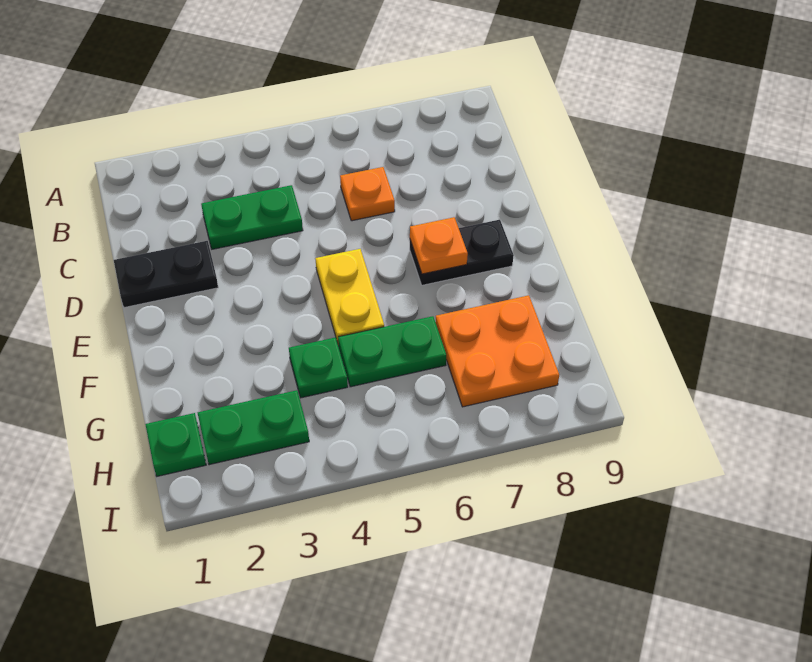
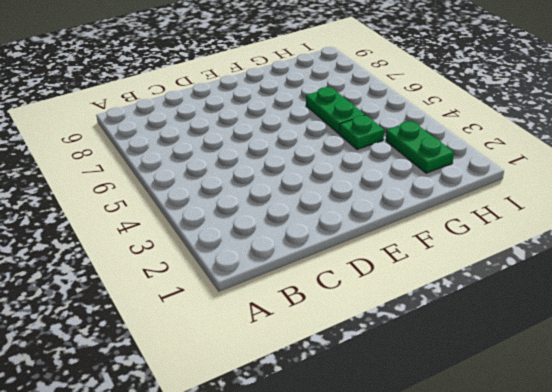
none -> green 1x2 plate [201,185,303,249]
none -> orange 1x1 plate [340,167,395,221]

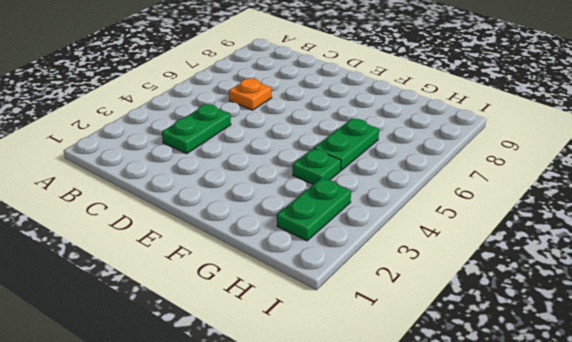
none -> black 1x2 plate [114,241,218,308]
none -> yellow 1x2 plate [315,249,384,345]

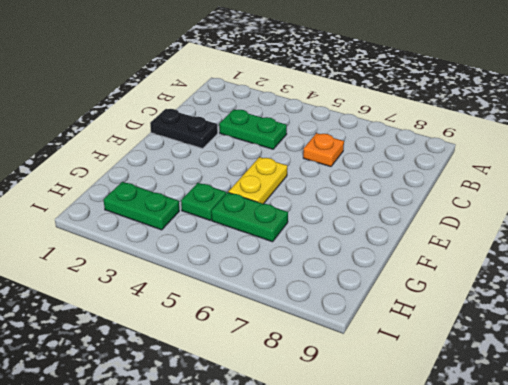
none -> black 1x2 plate [410,220,514,285]
none -> orange 2x2 plate [436,295,559,407]

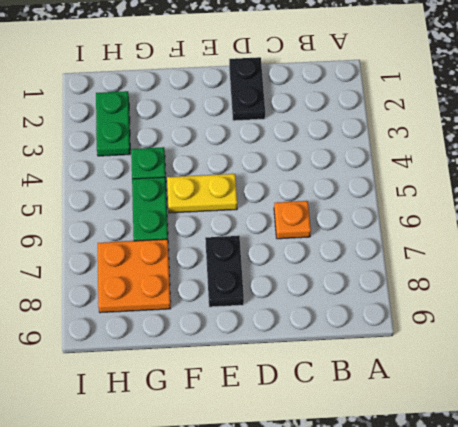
none -> green 1x2 plate [201,185,303,249]
none -> green 1x1 plate [145,413,206,476]

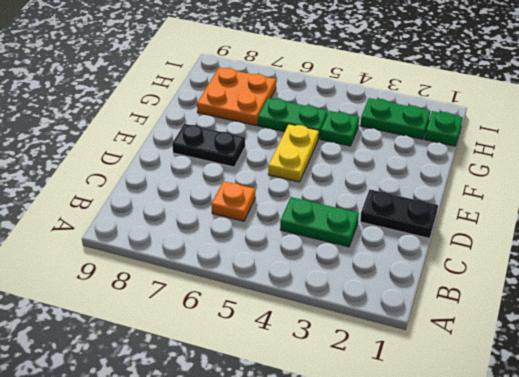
none -> orange 1x1 plate [410,217,468,274]

